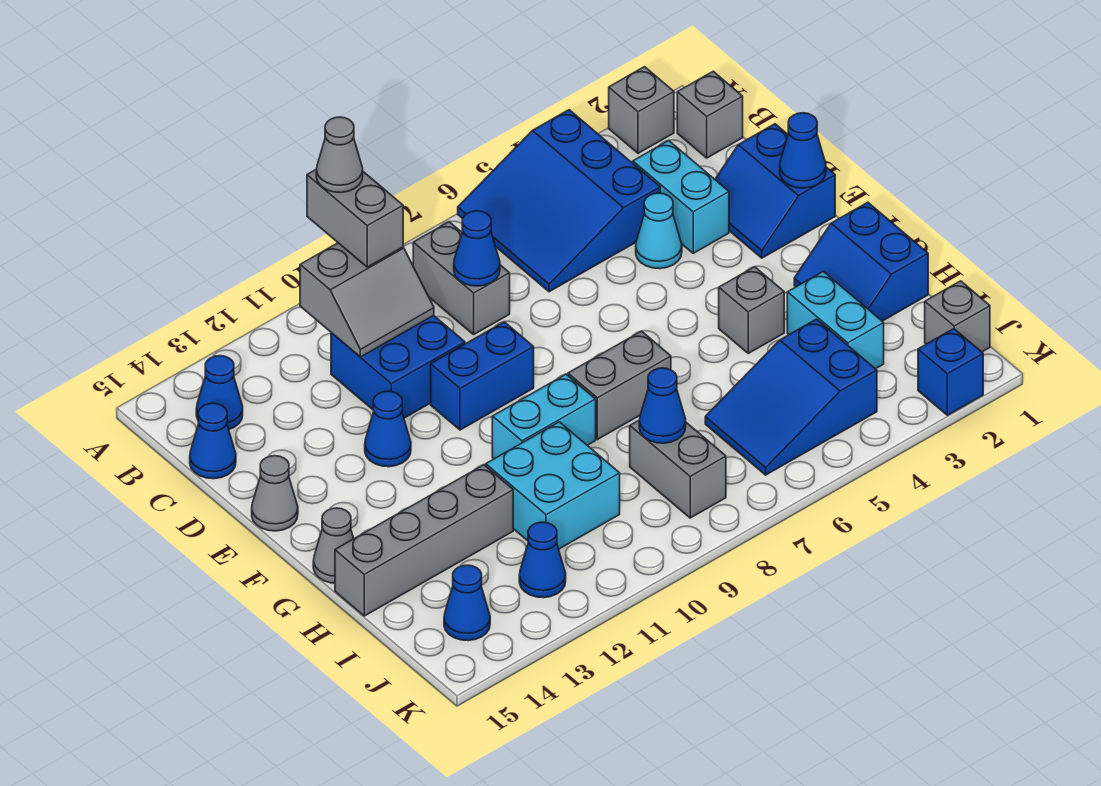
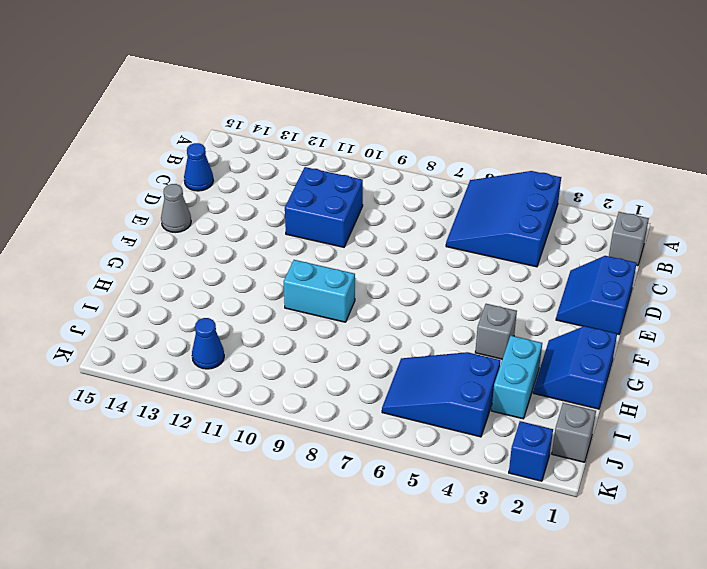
none -> grey 1x1 brick [609,67,674,153]
none -> grey 1x2 brick [413,222,510,334]
none -> blue 1x1 cone [196,356,243,429]
none -> cyan 1x2 brick [633,141,729,253]

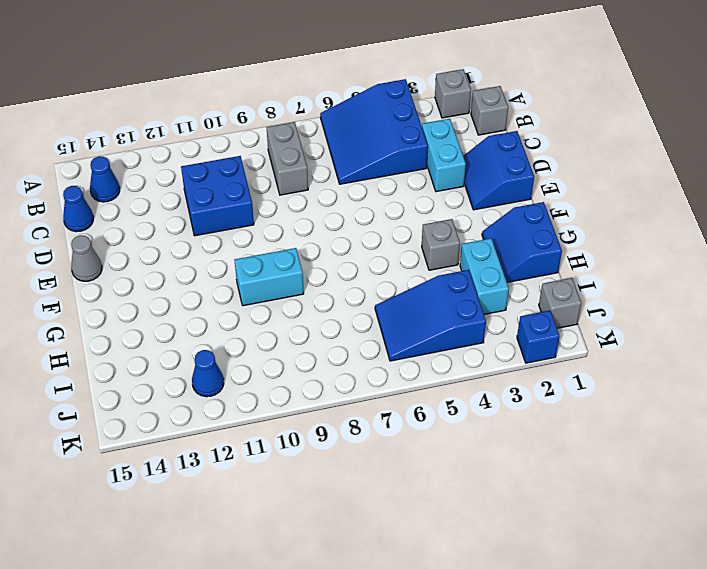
none -> cyan 1x1 cone [636,193,682,269]
none -> blue 1x2 brick [431,322,534,430]
none -> blue 1x1 cone [365,391,411,467]
none -> grey 1x2 brick [568,331,671,439]

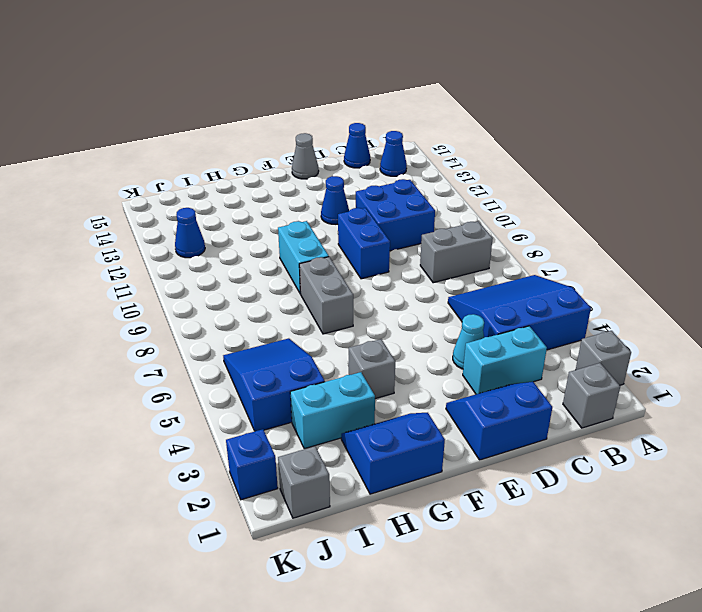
none -> grey 1x1 cone [313,508,354,583]
none -> cyan 2x2 brick [486,422,620,549]
none -> grey 1x4 brick [335,465,513,616]
none -> grey 1x2 brick [630,420,726,518]

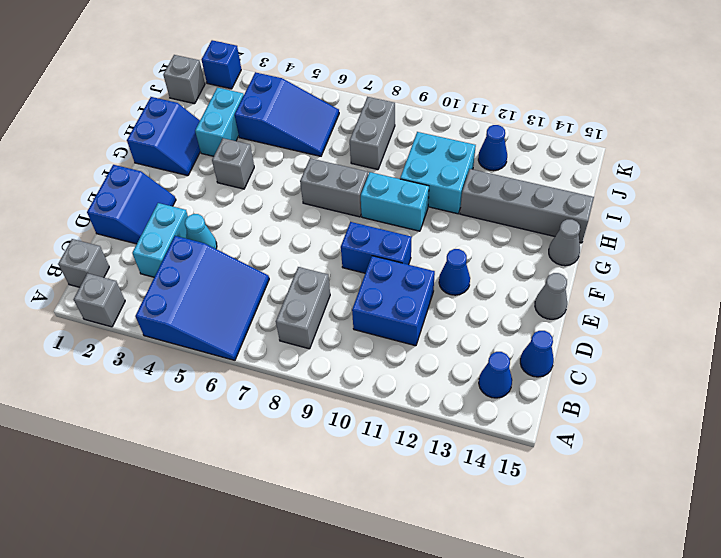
none -> blue 1x1 cone [444,565,490,641]
none -> grey 2x2 slope [300,243,434,357]
none -> blue 1x1 cone [454,211,500,286]
none -> blue 1x1 cone [780,113,826,188]

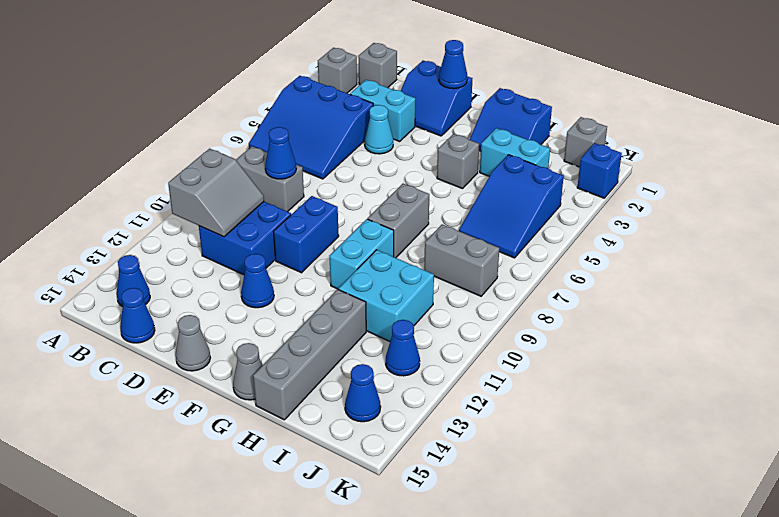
none -> blue 1x1 cone [639,368,686,443]
none -> grey 1x2 brick [307,169,403,267]
none -> grey 1x1 cone [316,117,363,192]

